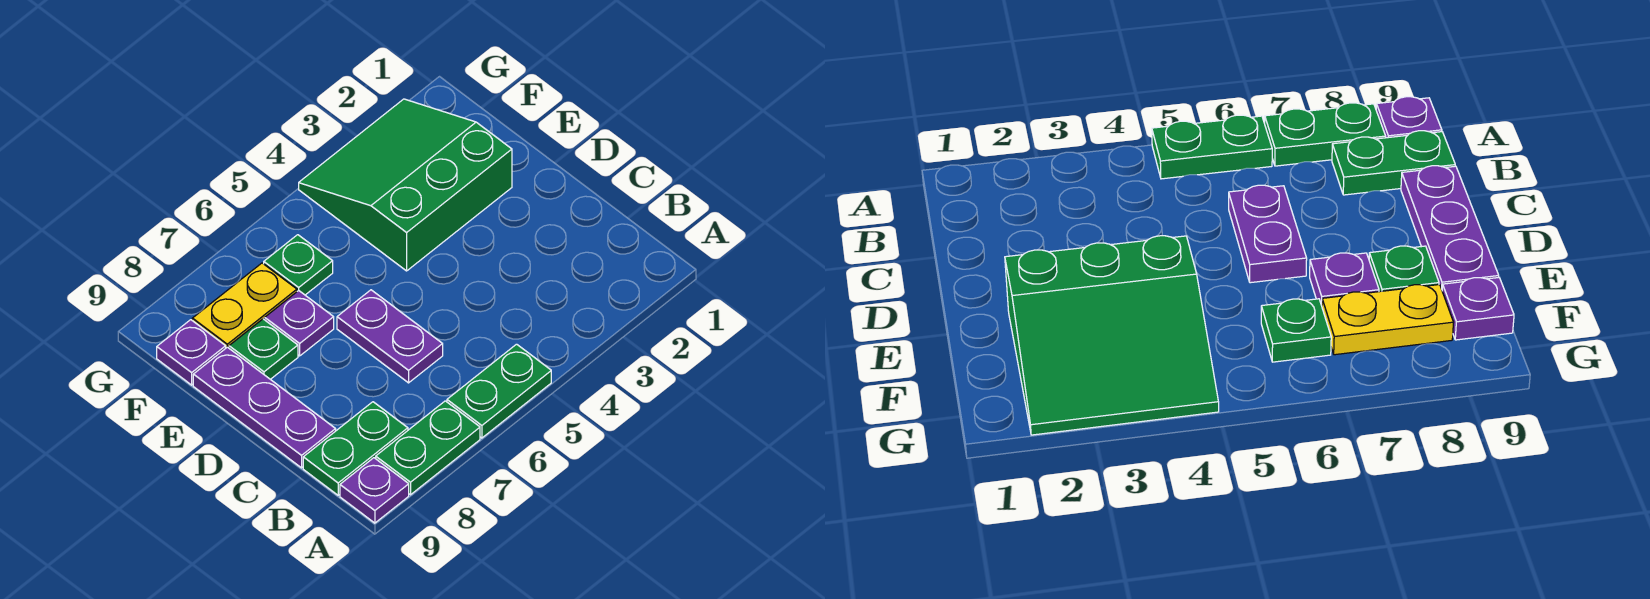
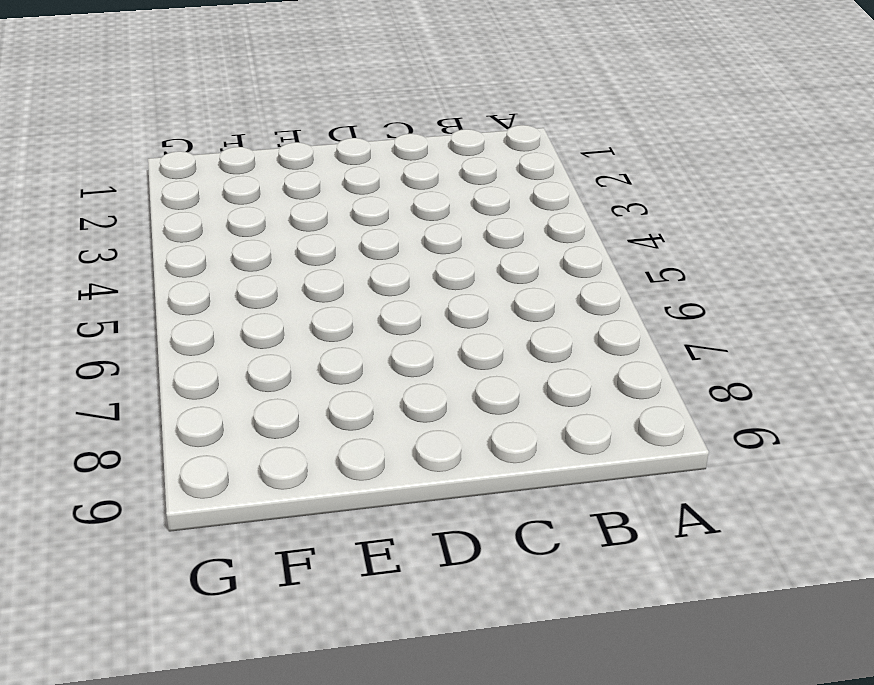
none -> green 1x2 plate [447,344,551,438]
none -> green 1x2 plate [376,401,480,495]
none -> purple 1x1 plate [340,458,409,523]

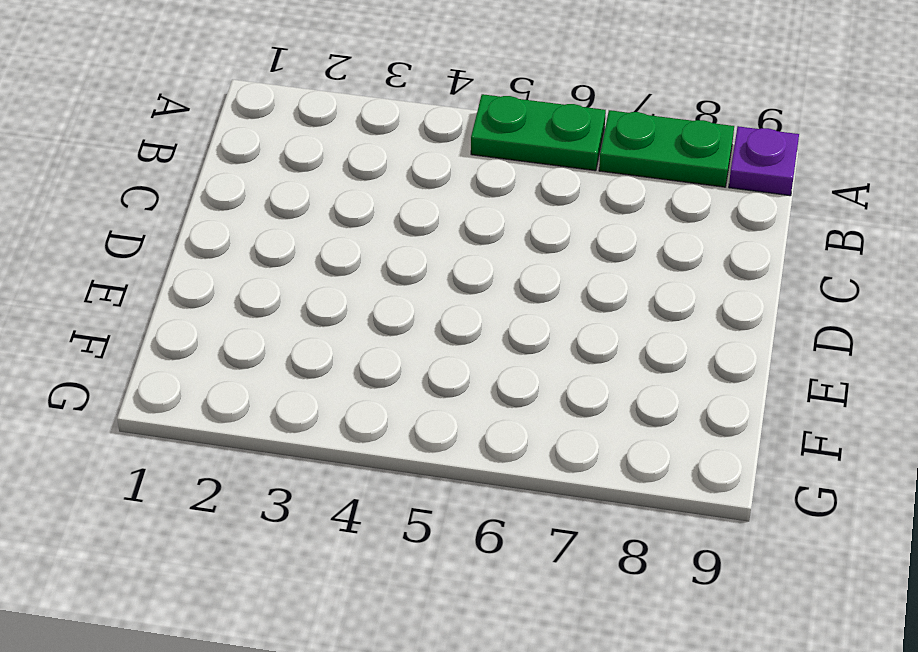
none -> green 1x2 plate [303,402,408,495]
none -> purple 1x2 plate [337,290,443,383]
none -> purple 1x3 plate [193,347,336,468]

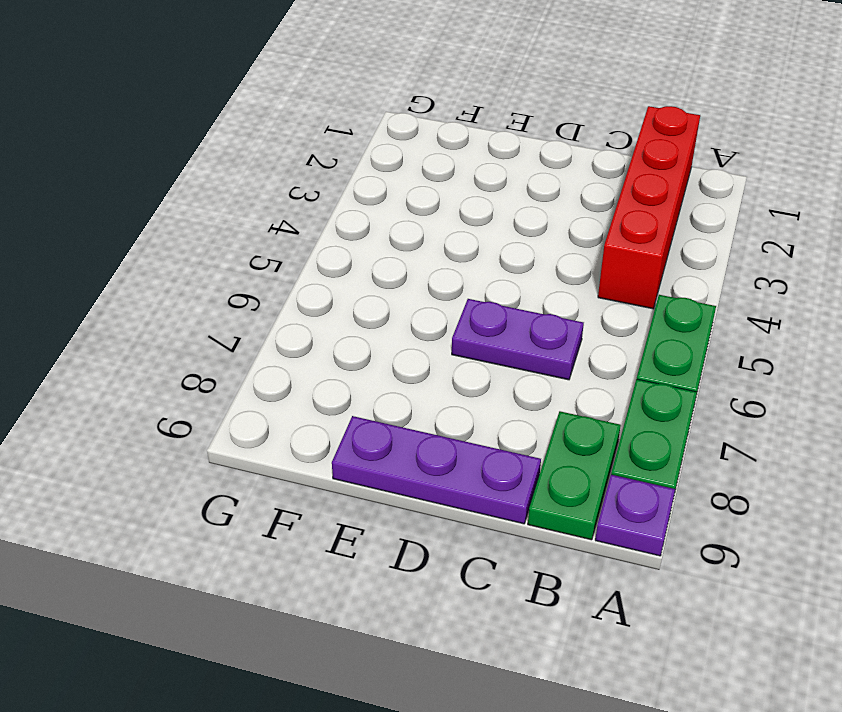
red 1x4 brick [598,106,700,309] -> none
none -> green 3x3 slope [299,99,512,271]
none -> purple 1x1 plate [265,291,334,356]
none -> green 1x1 plate [229,319,298,379]

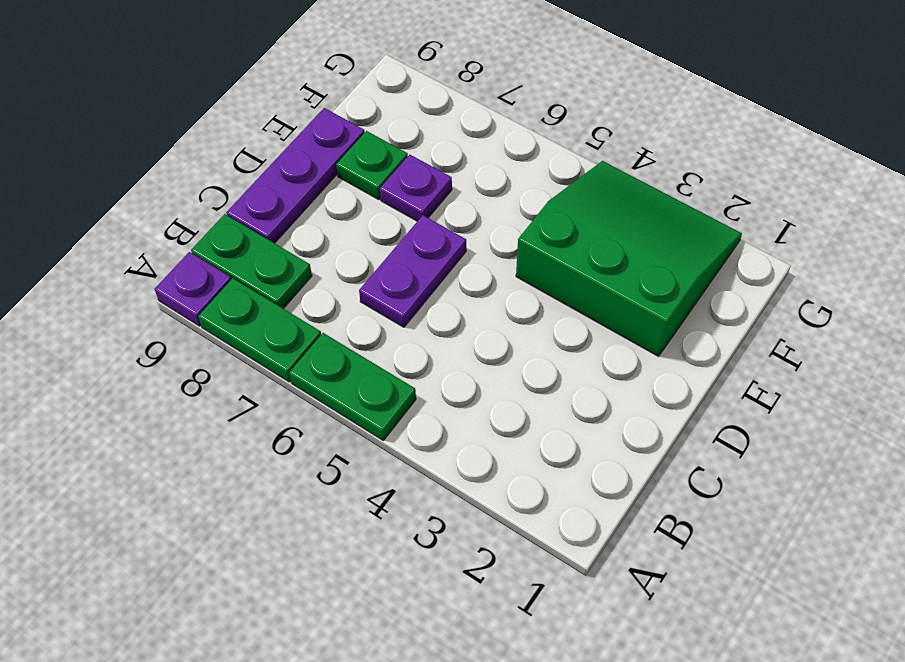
none -> green 1x1 plate [264,235,333,295]
none -> yellow 1x2 plate [192,263,297,348]
none -> purple 1x1 plate [157,320,226,385]

